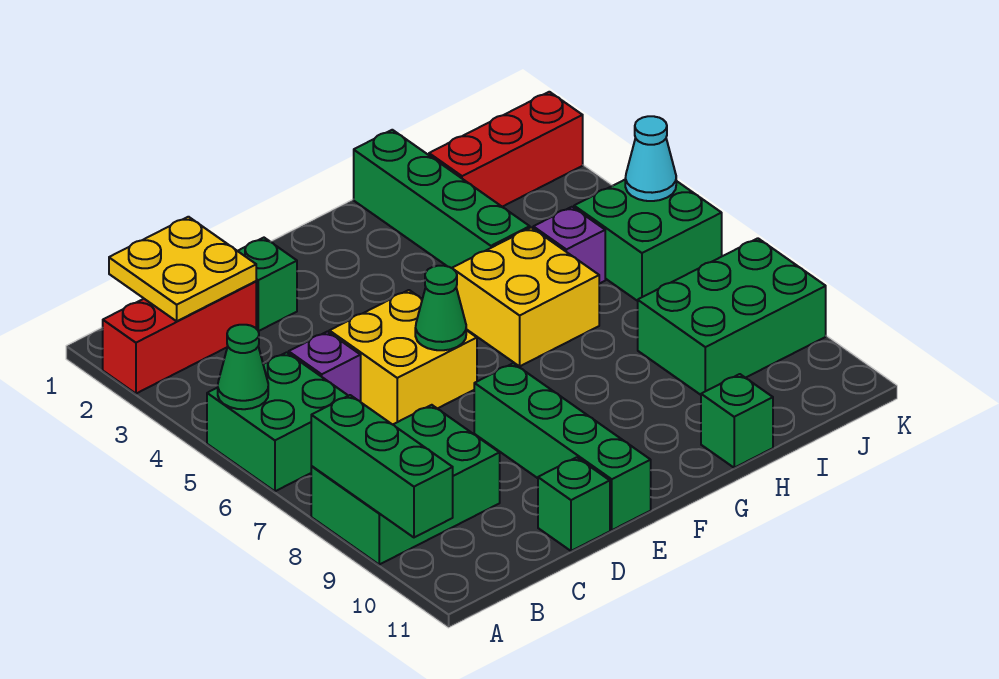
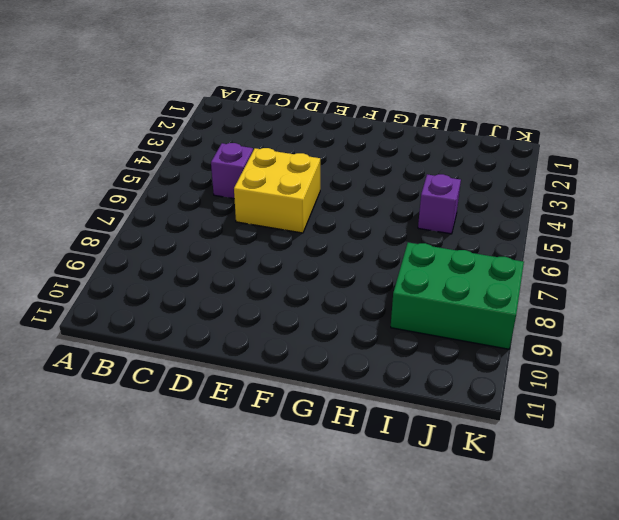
none -> red 1x3 brick [103,281,256,394]
none -> green 2x2 brick [207,352,348,491]
none -> green 2x3 brick [311,405,500,565]

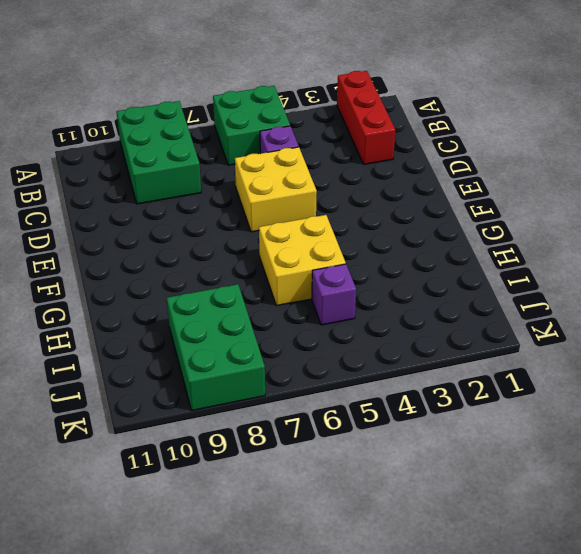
none -> green 1x1 brick [238,238,297,331]
none -> green 1x1 brick [538,457,610,551]
none -> green 1x4 brick [474,363,651,530]

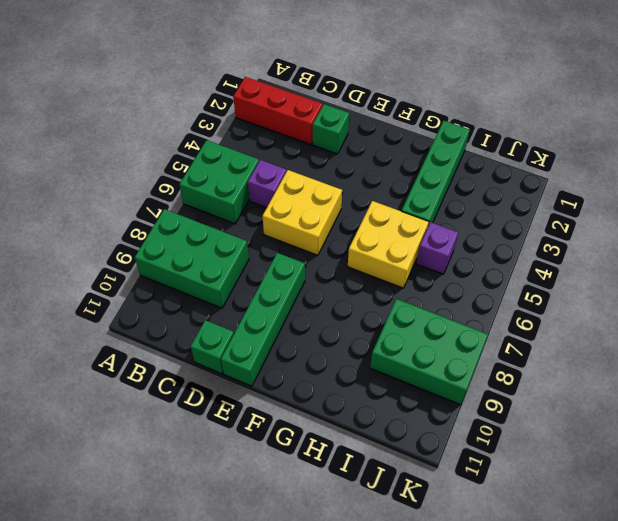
none -> green 1x1 brick [701,374,773,468]
none -> red 1x3 brick [429,92,583,207]
none -> green 2x2 brick [574,180,722,301]

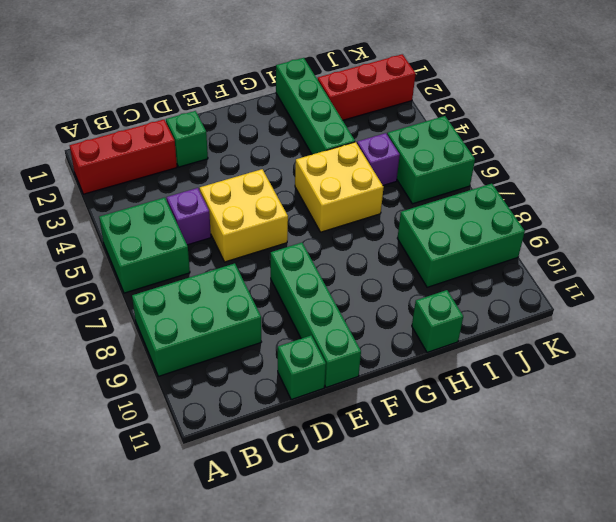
none -> green 1x1 cone [218,325,268,409]
none -> green 1x3 brick [311,395,453,537]
none -> yellow 2x2 plate [109,217,256,321]

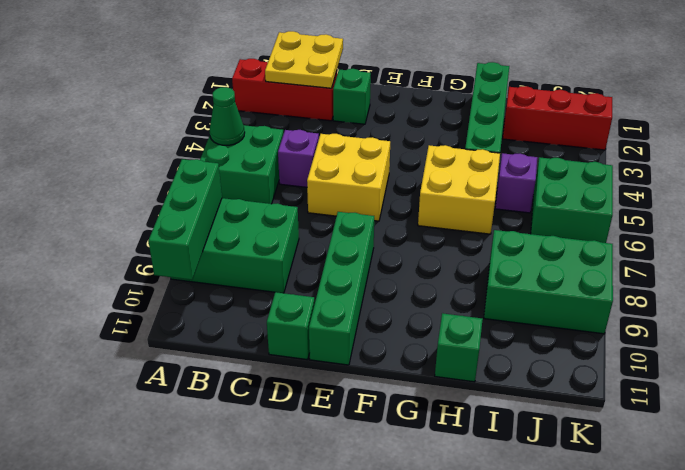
none -> green 1x1 cone [415,266,466,350]
none -> cyan 1x1 cone [625,116,676,201]

